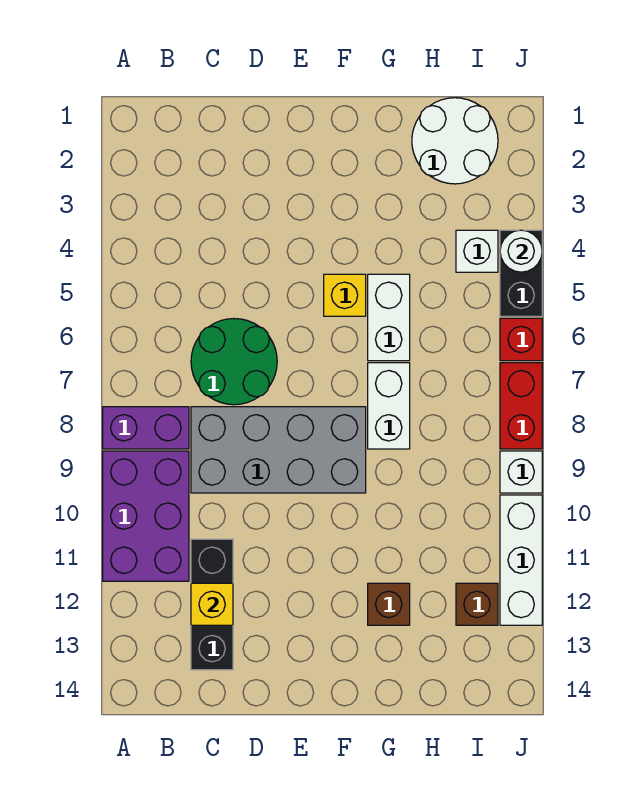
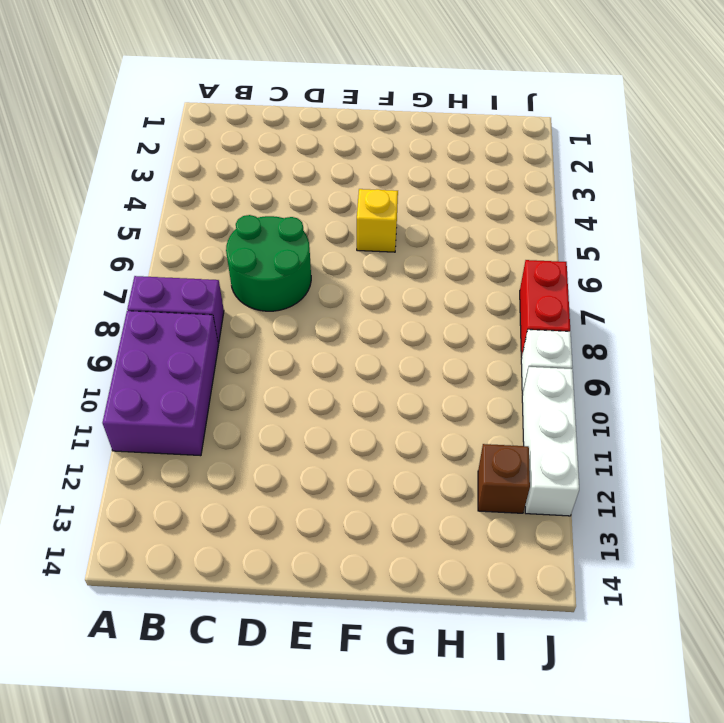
none -> grey 2x4 brick [191,407,366,493]
none -> black 1x3 brick [191,539,233,670]
none -> white 1x2 brick [368,274,410,361]

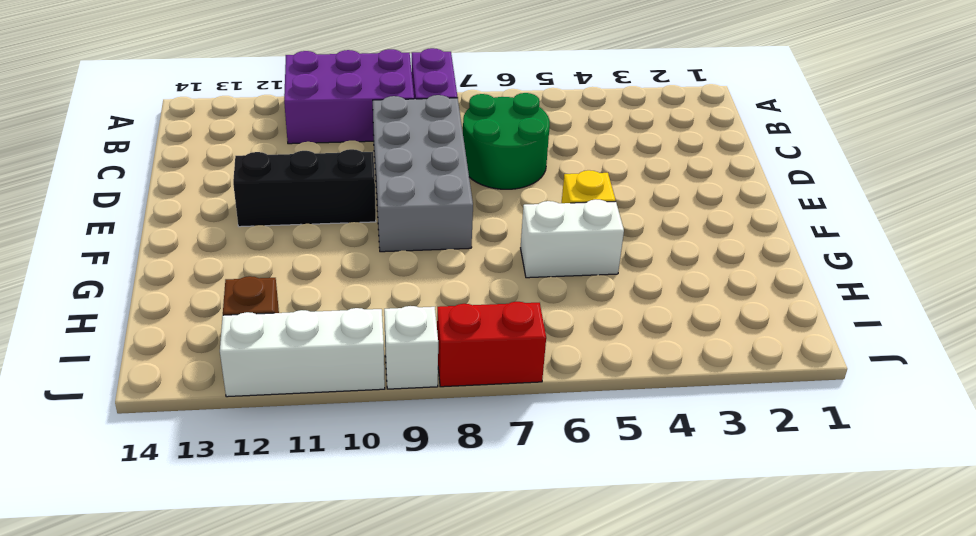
black 1x3 brick [233,149,376,227] -> black 1x3 brick moved to [191,539,233,670]
none -> white 1x2 brick [368,363,410,449]
none -> brown 1x1 brick [368,583,410,625]
none -> white 2x2 round brick [412,98,498,184]

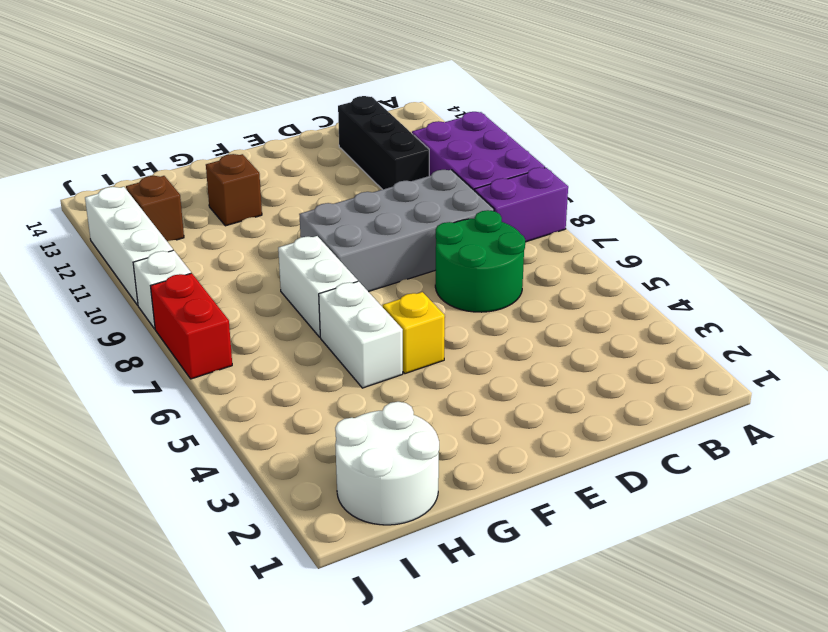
none -> white 1x1 brick [456,230,498,272]
none -> black 1x2 brick [500,230,542,316]
none -> red 1x1 brick [500,318,542,361]

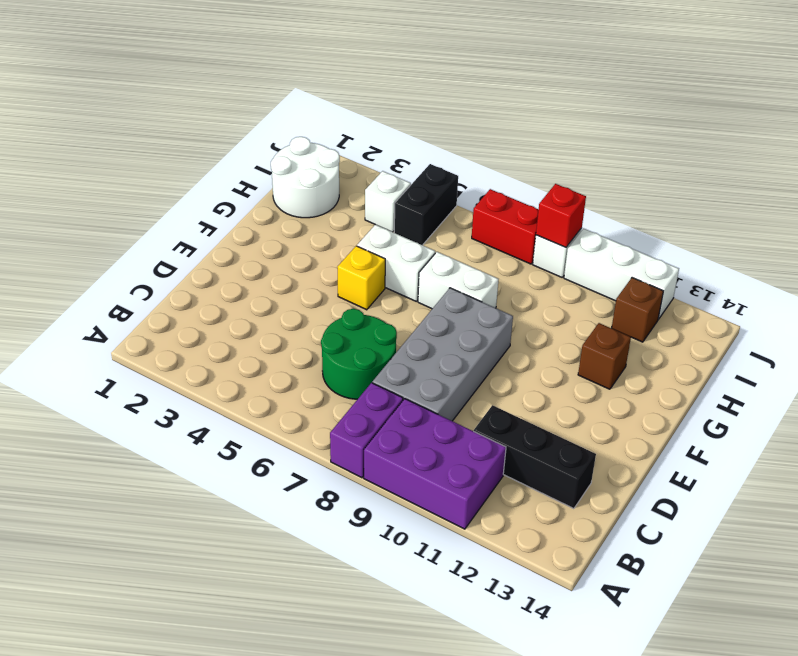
black 1x2 brick [394,164,458,245] -> black 1x2 brick turned to [500,230,542,316]
red 1x1 brick [536,184,586,247] -> red 1x1 brick moved to [500,318,542,361]
none -> yellow 1x1 brick [191,583,233,625]
none -> white 1x1 round brick [500,230,542,272]

